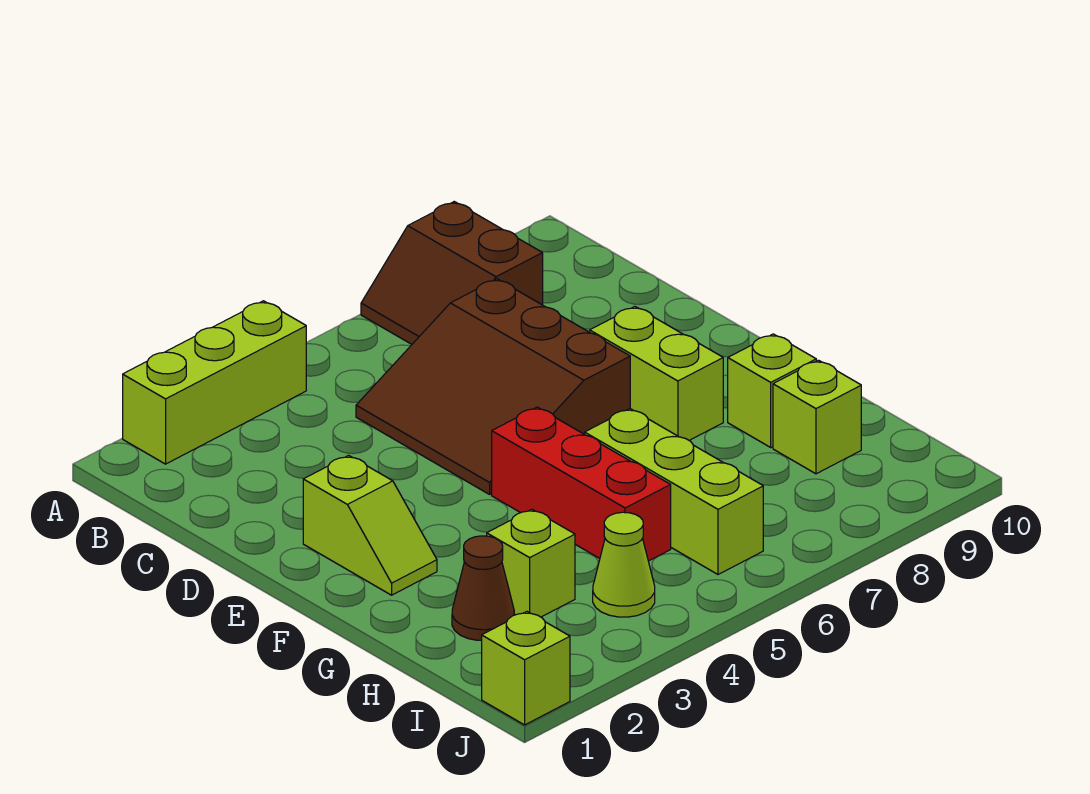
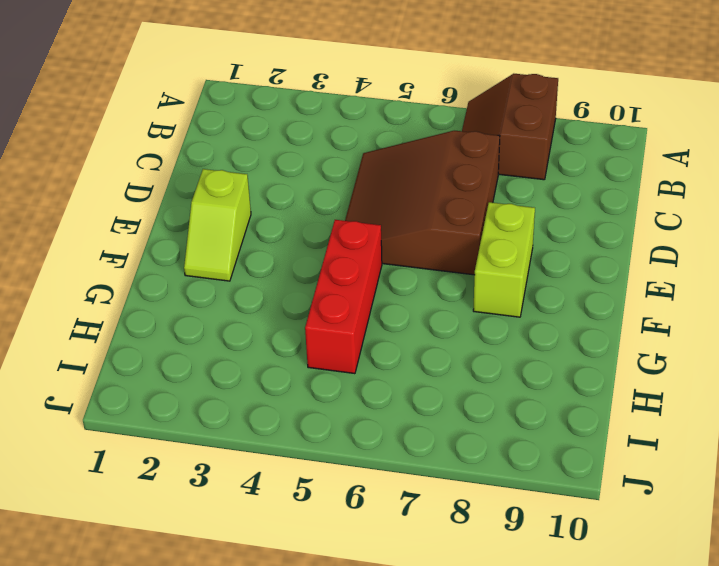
none -> lime 1x3 brick [123,301,306,464]
none -> lime 1x3 brick [585,409,763,574]
none -> lime 1x1 brick [728,334,816,447]

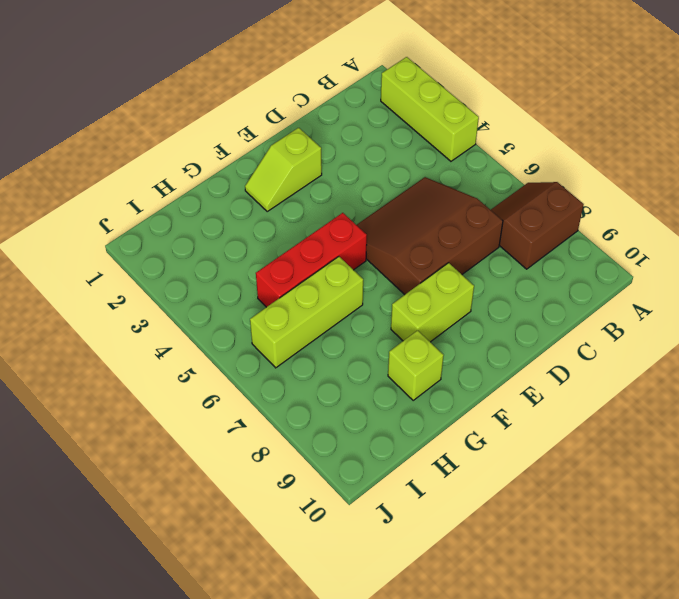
none -> brown 1x1 cone [452,536,514,641]
none -> lime 1x1 brick [487,509,575,617]
none -> lime 1x1 brick [773,360,861,474]

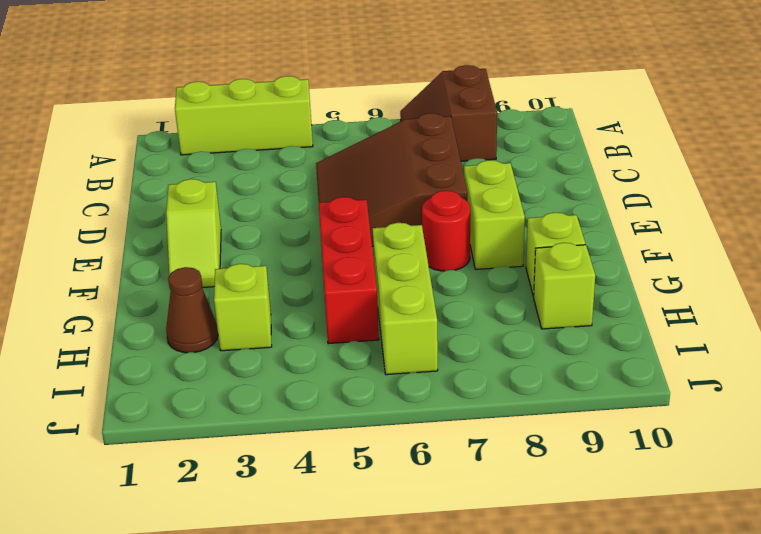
red 1x1 round brick [422,191,470,271] -> none
none -> lime 1x1 cone [593,512,655,617]
none -> lime 1x1 brick [482,612,570,725]

